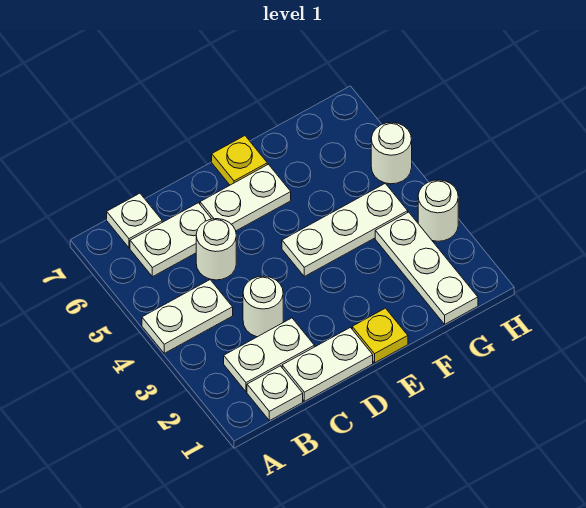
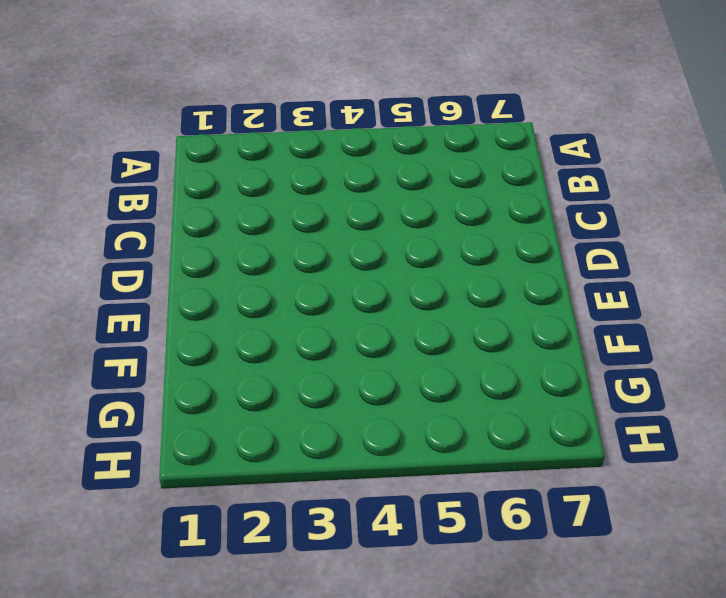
none -> white 1x2 plate [142,280,233,353]
none -> white 1x1 plate [247,366,303,421]
none -> white 1x2 plate [224,318,314,392]

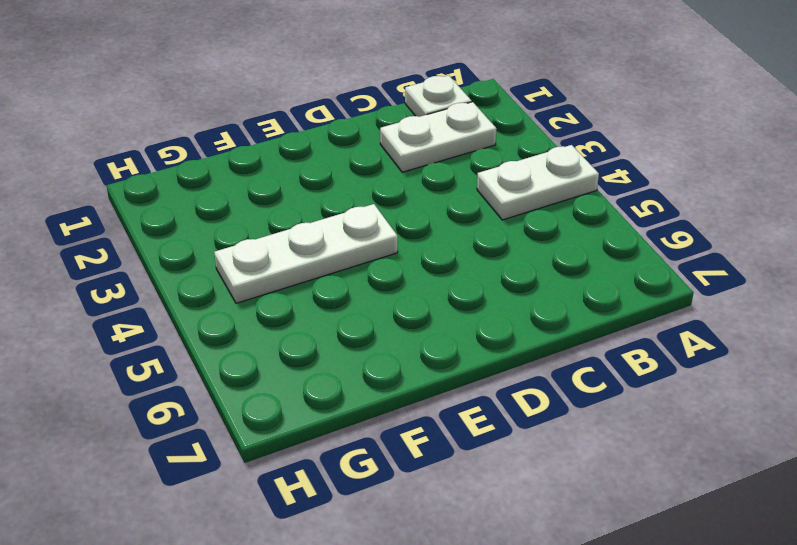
none -> white 1x2 plate [130,203,211,277]
none -> white 1x1 plate [107,193,162,248]
none -> white 1x2 plate [282,328,373,401]

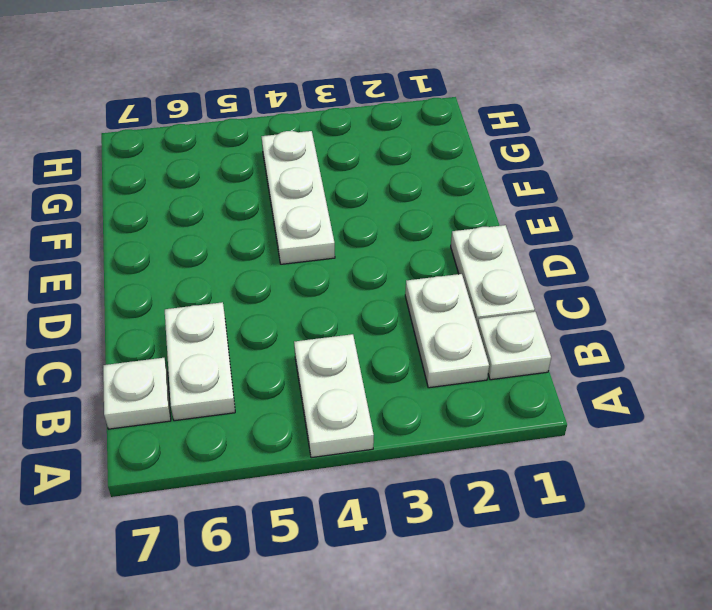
none -> white 1x1 round brick [243,276,283,337]
none -> white 1x1 round brick [196,219,236,280]
none -> white 1x2 plate [200,164,291,231]

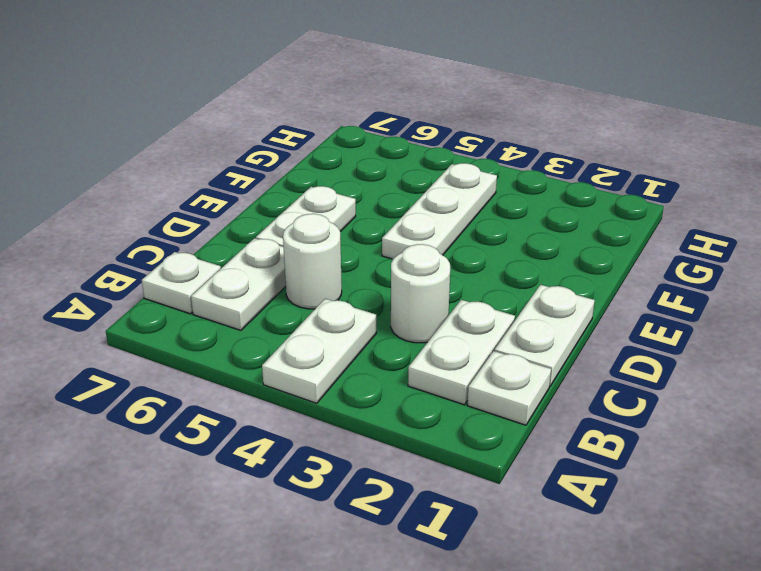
none -> yellow 1x1 plate [352,308,408,363]
none -> yellow 1x1 plate [212,136,267,185]
none -> white 1x3 plate [375,212,478,324]

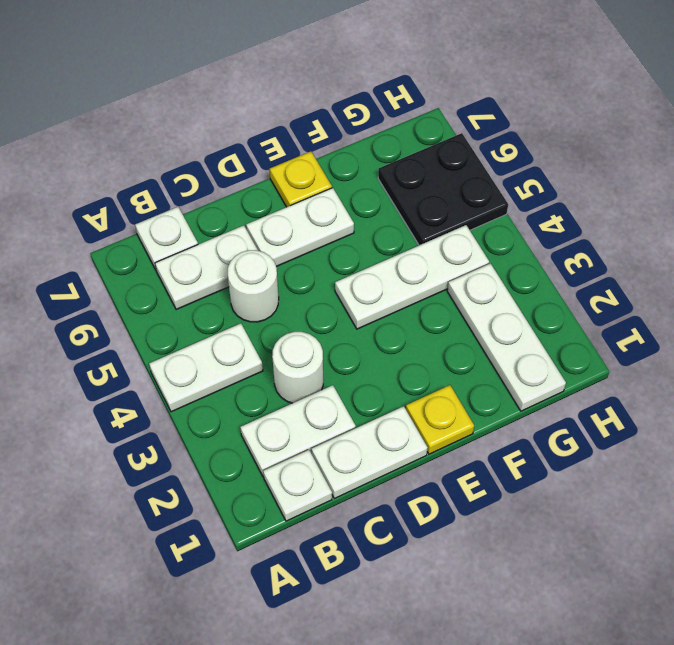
black 2x2 plate [378,133,508,245] -> white 1x1 round brick [371,122,412,184]
none -> white 1x1 round brick [418,180,458,241]

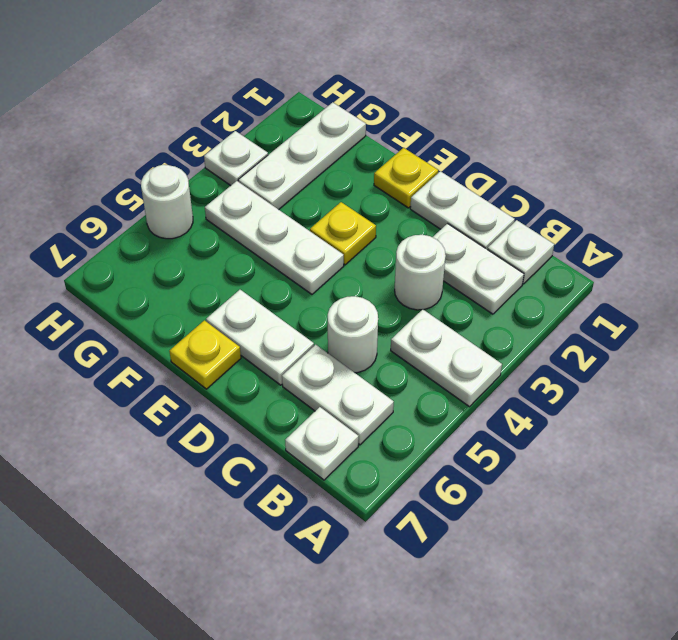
yellow 1x1 plate [310,202,376,265] -> none
white 1x1 plate [204,131,268,186] -> white 1x1 round brick [418,180,458,241]

